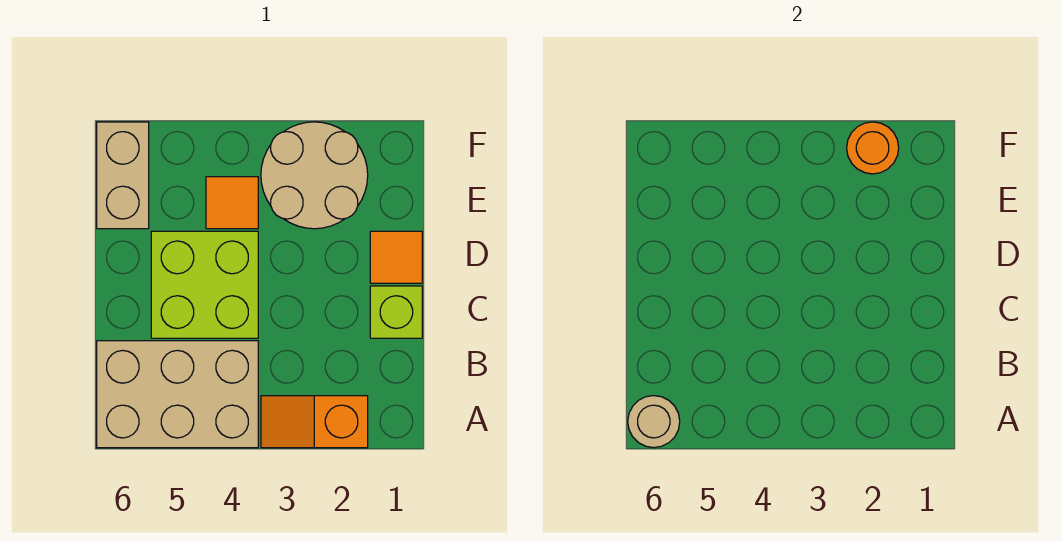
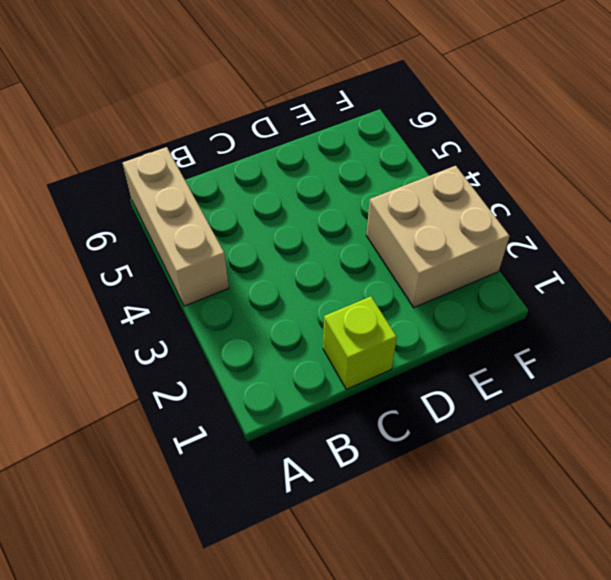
tan 1x3 brick [123,147,229,306] -> tan 2x3 brick [97,341,258,448]
tan 2x2 brick [366,166,510,308] -> tan 2x2 round brick [261,122,368,229]
none -> orange 1x2 slope [261,396,368,448]
none -> lime 2x2 brick [151,231,258,338]

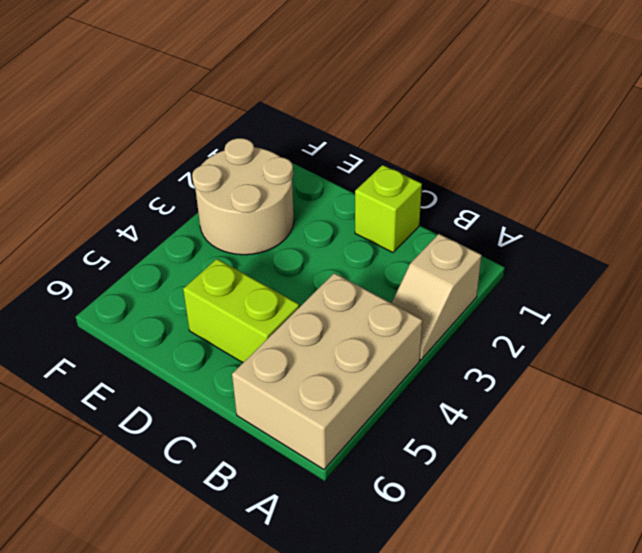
tan 1x2 slope [392,234,482,360] -> orange 1x2 slope [261,396,368,448]
lime 1x2 brick [183,259,299,363] -> lime 2x2 brick [151,231,258,338]
none -> orange 1x1 tile [370,231,422,283]
none -> orange 1x1 tile [206,177,258,229]

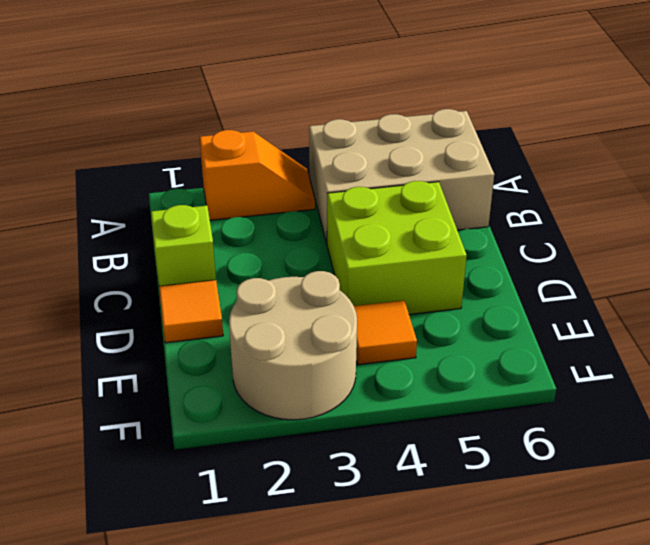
none -> tan 1x2 brick [97,122,149,229]
none -> tan 1x1 round brick [628,396,680,448]

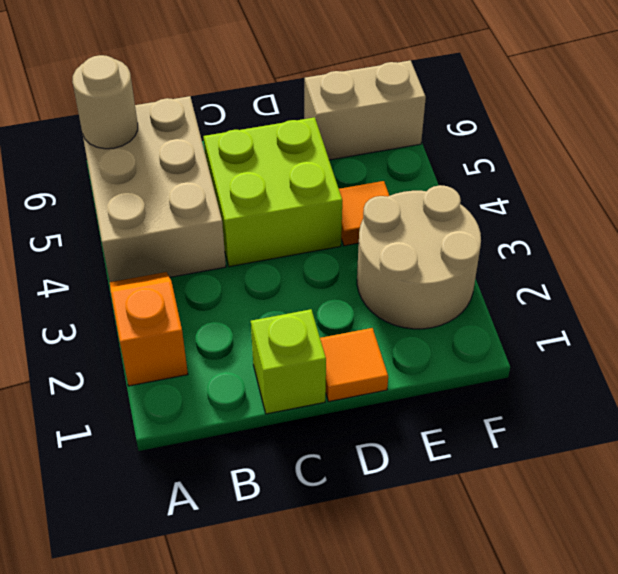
none -> orange 1x1 round brick [847,122,899,174]

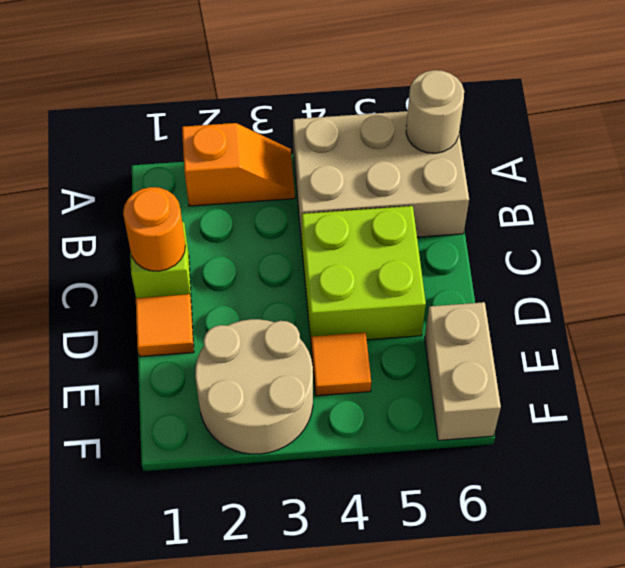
orange 1x1 round brick [123,187,185,271] -> orange 1x1 round brick moved to [847,122,899,174]

